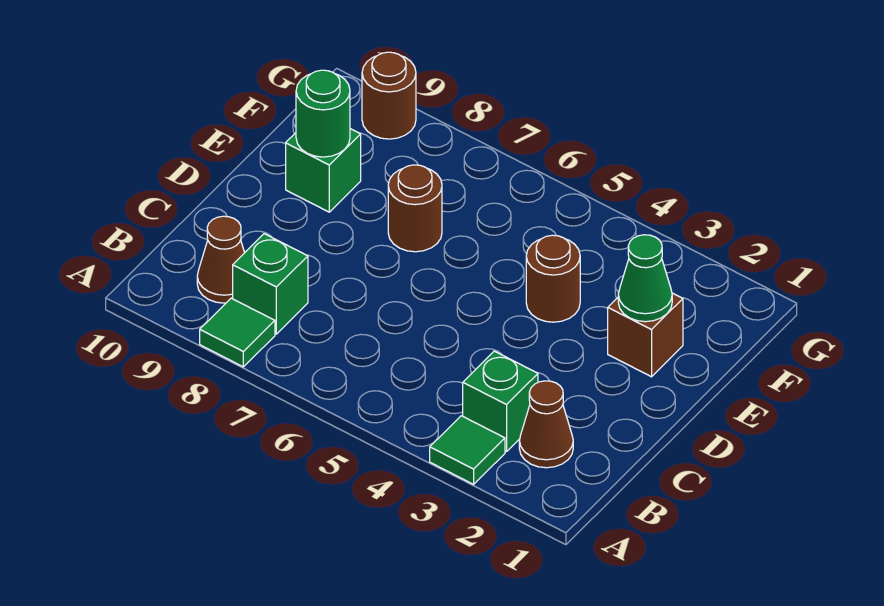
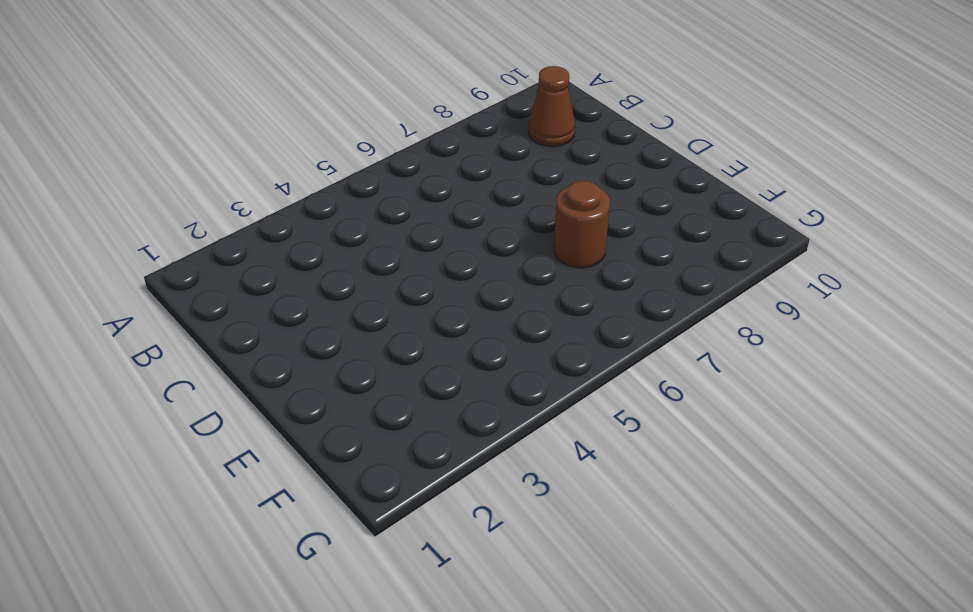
none -> green 1x1 tile [430,416,505,484]
none -> green 1x1 tile [200,298,275,367]
none -> brown 1x1 cone [519,381,573,468]

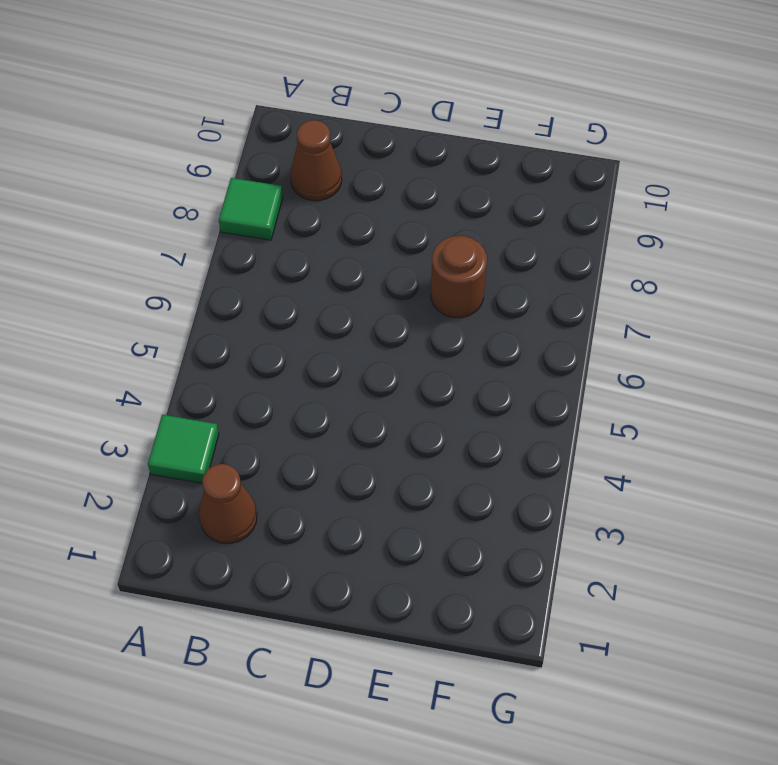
none -> green 1x1 brick [463,351,538,452]
none -> green 1x1 brick [233,234,308,334]
none -> brown 1x1 brick [608,293,683,377]

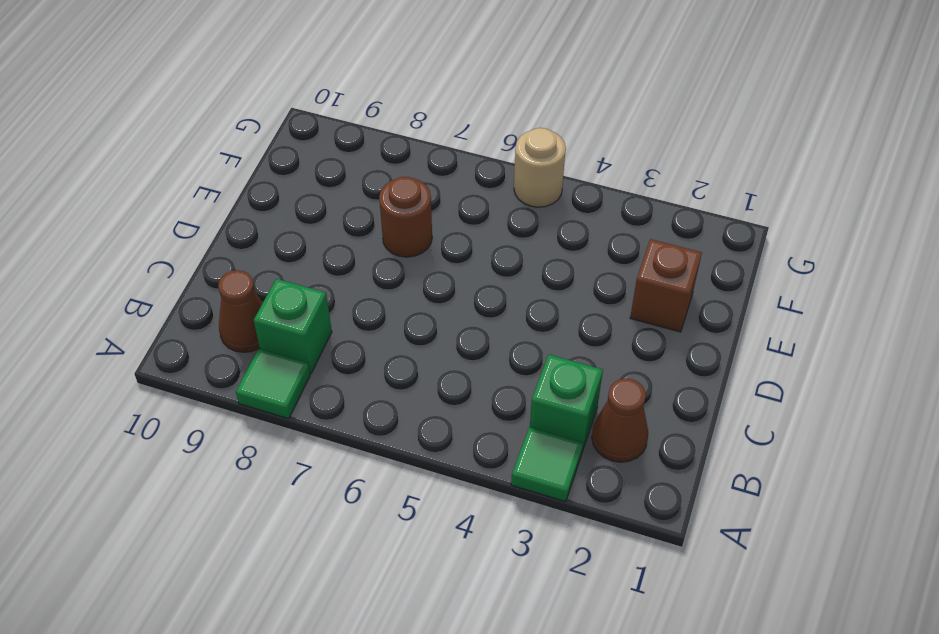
tan 1x1 round brick [514,128,566,207] -> none
none -> brown 1x1 round brick [526,235,580,322]
none -> green 1x1 brick [286,129,361,212]
none -> brown 1x1 round brick [362,52,416,139]

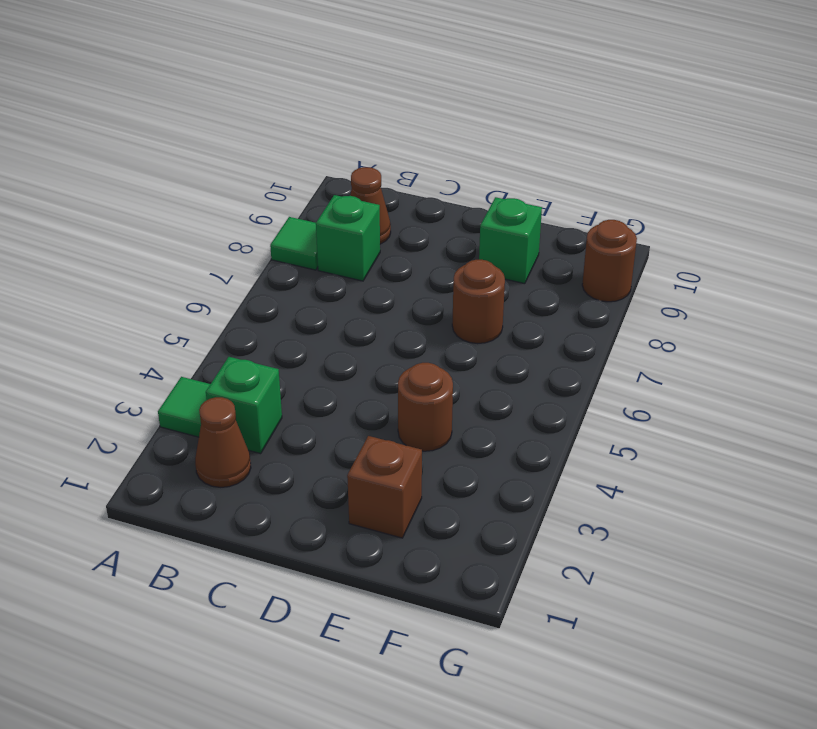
none -> green 1x1 cone [618,235,672,322]
none -> green 1x1 round brick [296,70,350,157]

